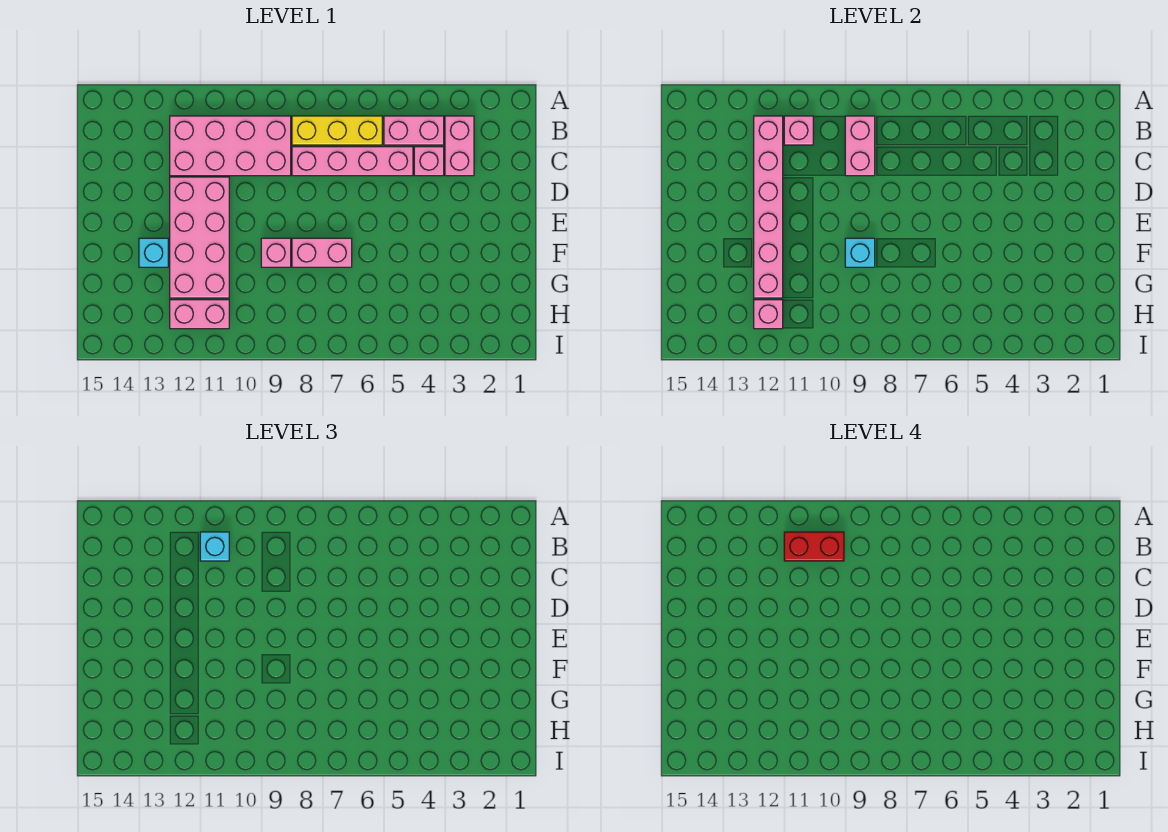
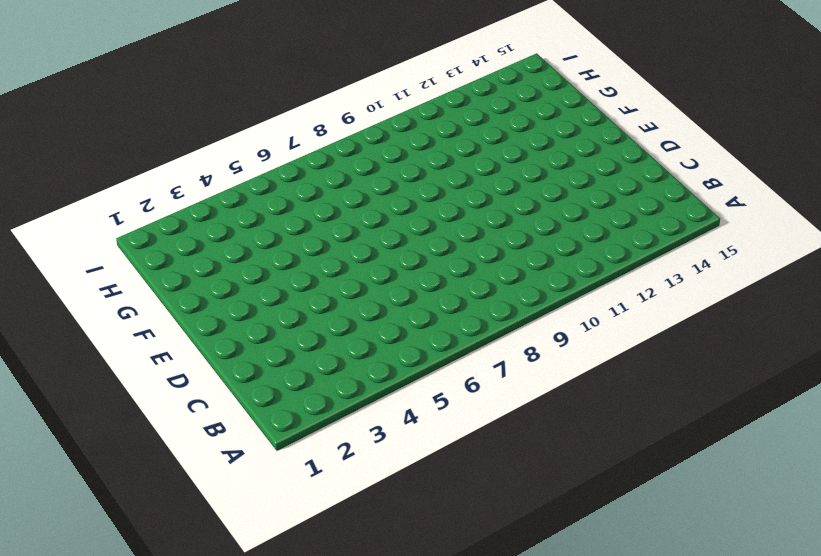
none -> pink 1x2 brick [445,116,474,176]
none -> pink 1x2 brick [384,116,444,145]
none -> yellow 1x3 brick [292,116,382,145]

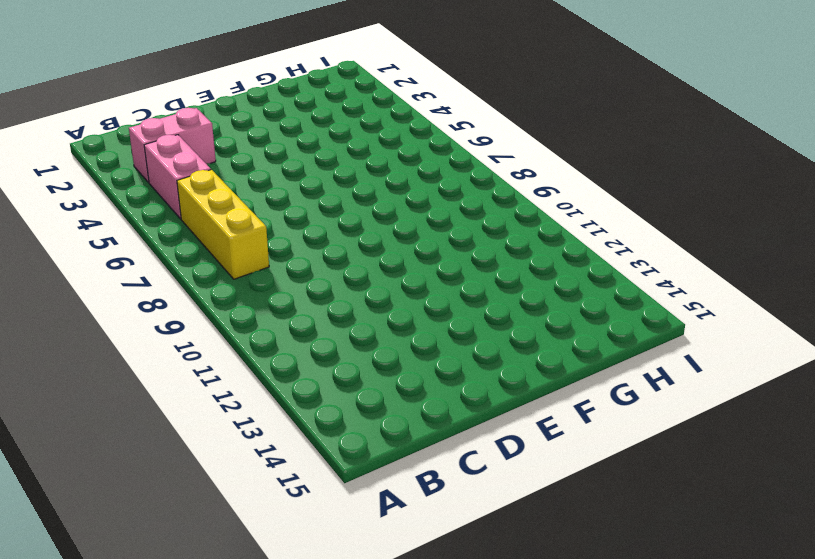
none -> pink 2x4 brick [170,116,291,176]
none -> pink 1x1 brick [414,147,444,176]
none -> pink 1x4 brick [292,147,413,176]

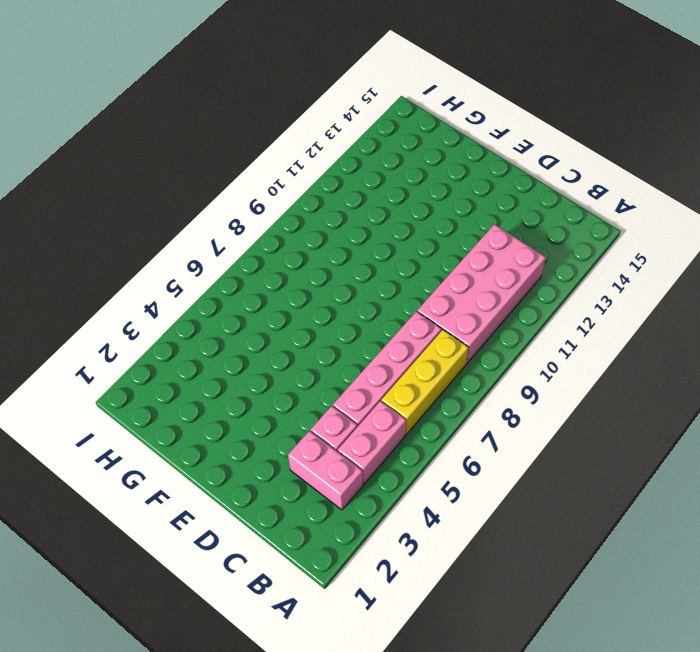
none -> pink 2x4 brick [170,177,229,298]
none -> pink 1x2 brick [292,238,352,267]
none -> pink 1x1 brick [261,238,291,267]

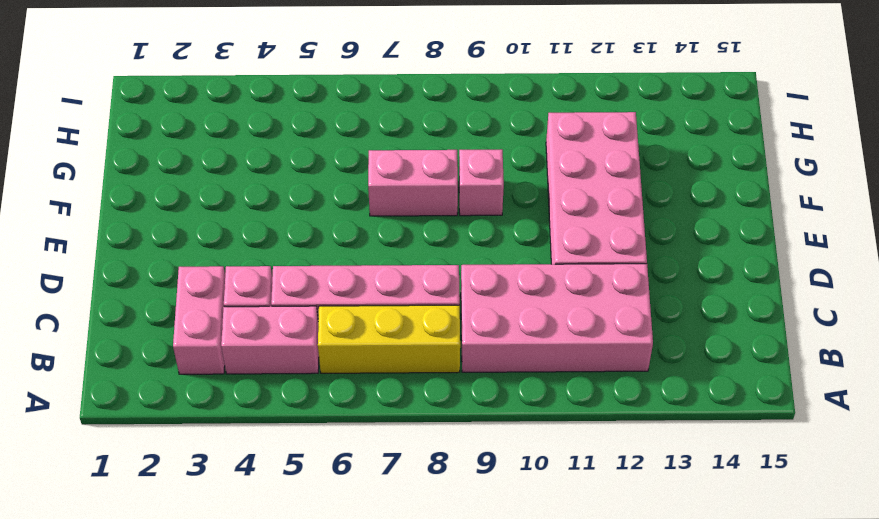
none -> cyan 1x1 brick [139,238,168,267]
none -> pink 1x2 brick [170,300,229,329]
none -> pink 1x2 brick [845,116,875,176]

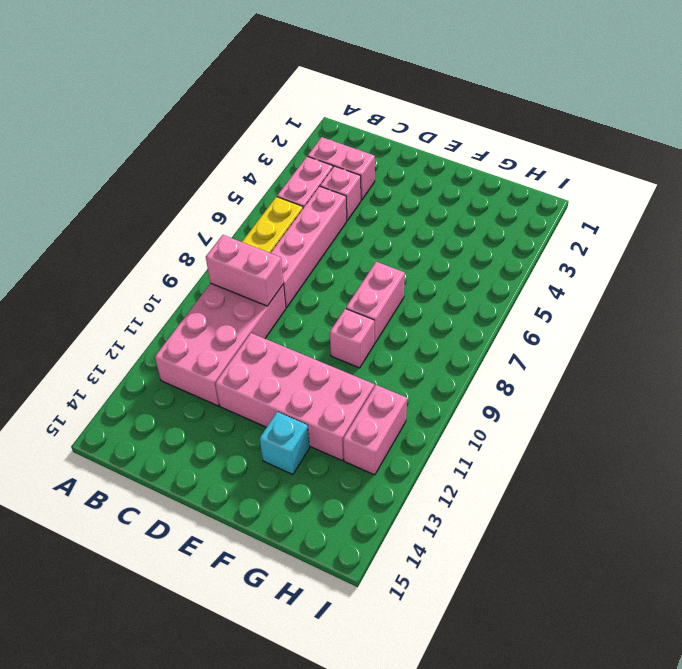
none -> pink 1x1 brick [784,116,813,145]
none -> pink 1x6 brick [754,116,783,298]
none -> cyan 1x1 brick [845,238,875,267]

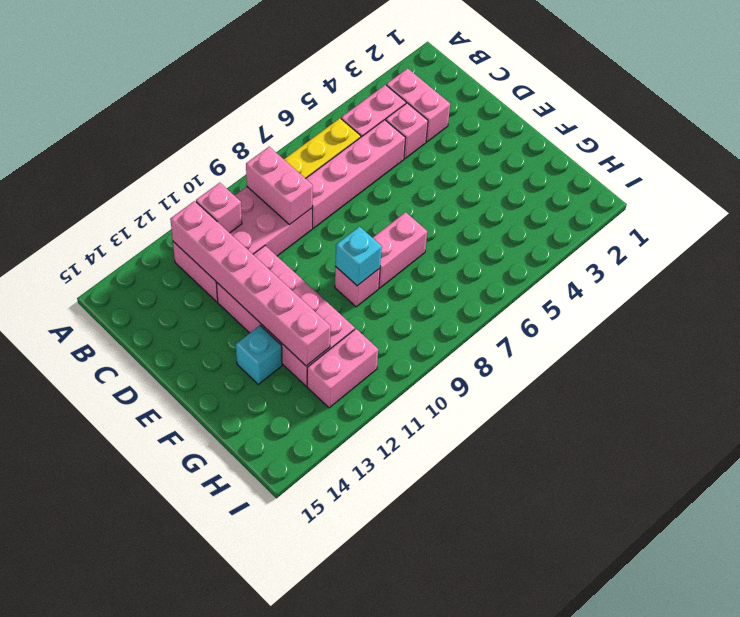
none -> pink 1x1 brick [754,300,783,329]
none -> cyan 1x1 brick [200,532,229,561]
none -> red 1x2 brick [784,532,844,561]

